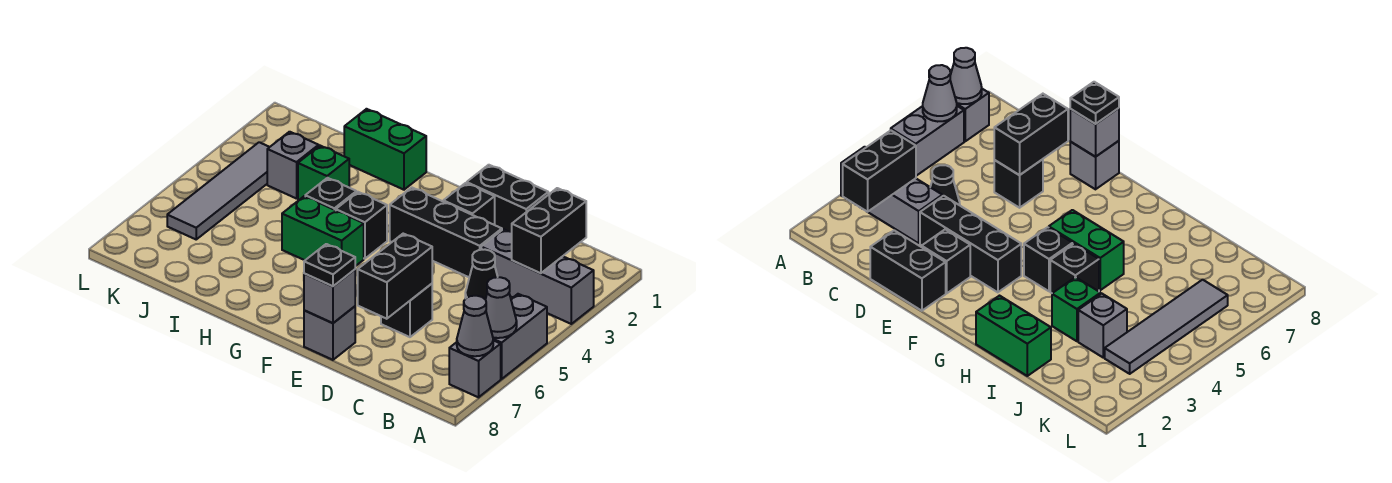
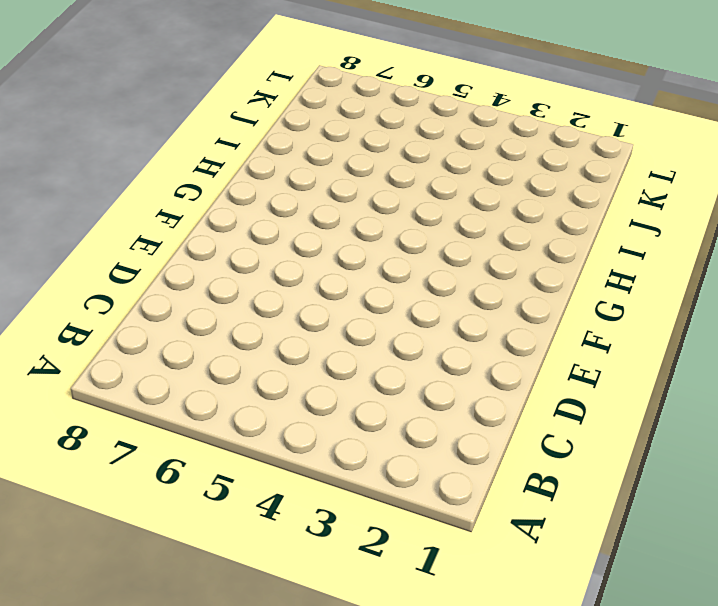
none -> grey 1x3 brick [481,229,594,324]
none -> grey 1x2 brick [493,294,547,379]
none -> grey 1x1 brick [449,340,501,397]

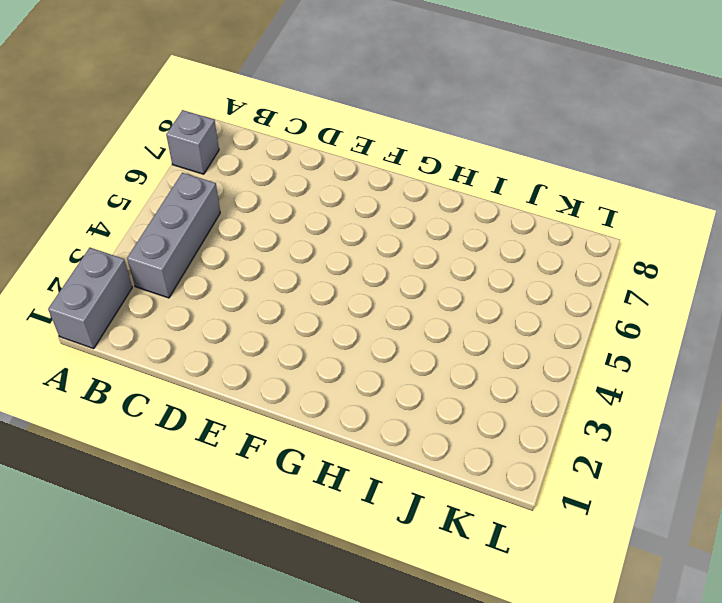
grey 1x2 brick [48,248,132,349] -> grey 1x2 brick moved to [493,294,547,379]
grey 1x3 brick [127,173,220,298] -> grey 1x3 brick turned to [481,229,594,324]
none -> black 1x1 cone [465,250,498,300]
none -> black 1x2 brick [467,165,548,232]
none -> black 1x3 brick [390,187,502,277]

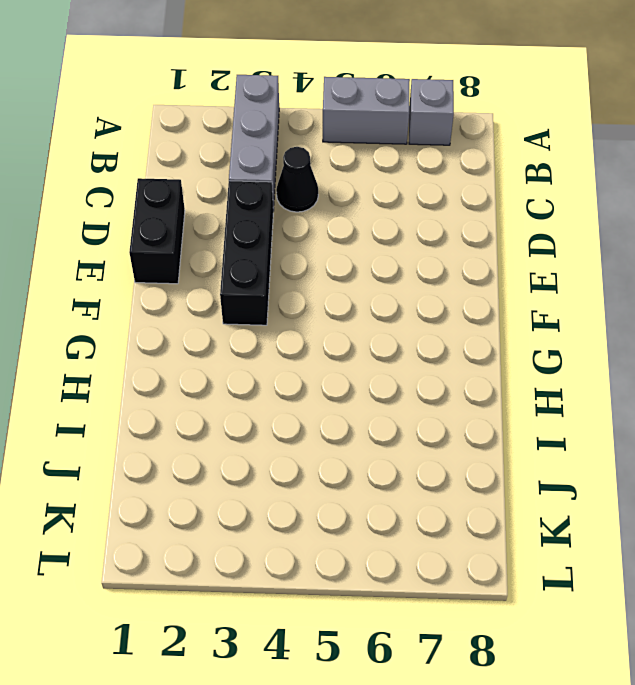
none -> black 1x1 brick [381,284,432,337]
none -> black 1x1 brick [443,183,495,225]
none -> grey 1x1 brick [304,306,355,360]

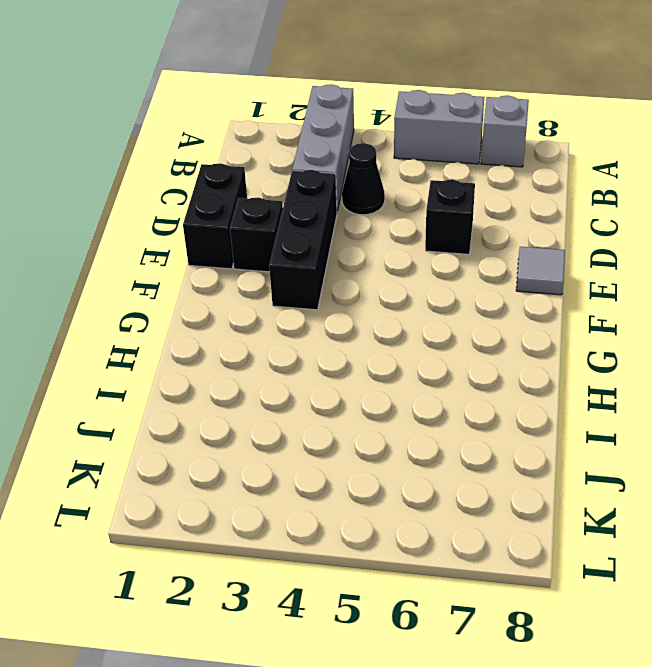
grey 1x1 tile [516,247,565,295] -> grey 1x1 brick [304,306,355,360]
none -> black 1x1 brick [336,192,387,259]
none -> green 1x2 brick [282,196,364,266]
none -> green 1x2 brick [344,109,426,190]

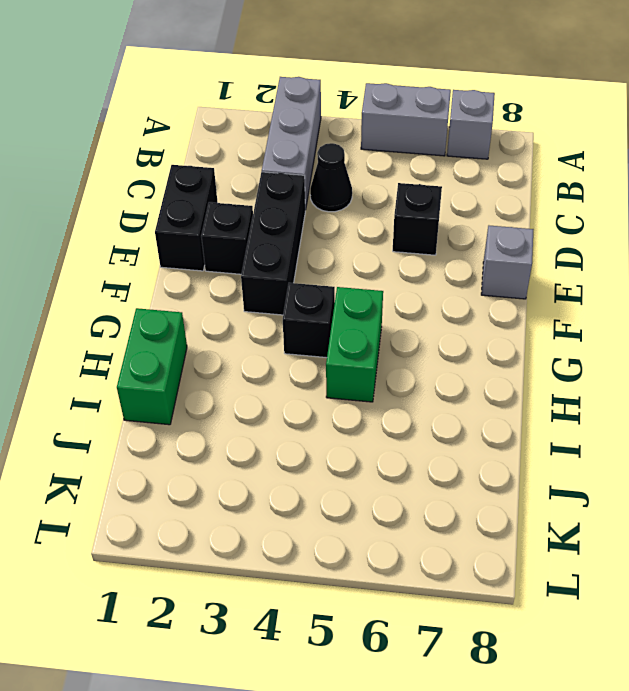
none -> black 1x1 brick [305,178,356,210]
none -> green 1x1 brick [298,146,349,200]
none -> grey 1x1 brick [267,132,319,199]

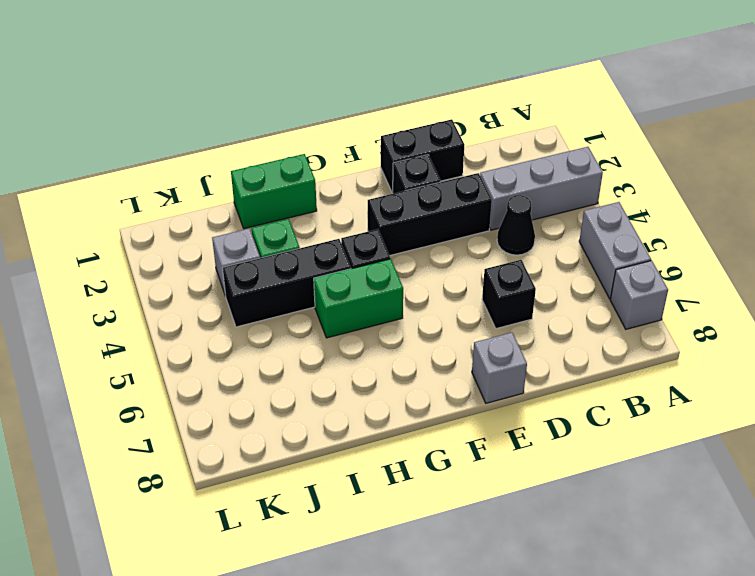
black 1x3 brick [223,239,351,327] -> black 1x1 brick [305,178,356,210]
none -> grey 1x4 tile [167,142,269,239]
none -> grey 1x1 cone [486,277,517,338]
none -> grey 1x1 cone [457,296,493,356]

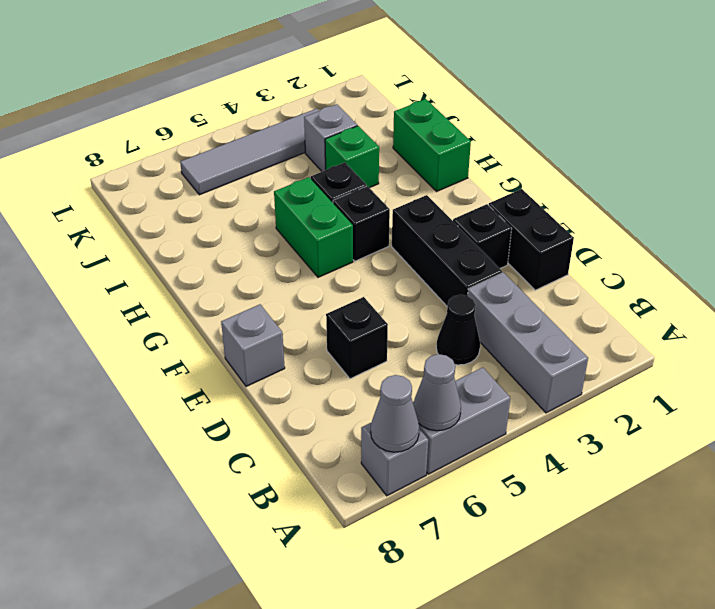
none -> black 1x2 brick [512,188,586,273]
none -> black 1x2 brick [358,234,432,319]
none -> grey 1x1 brick [304,270,355,323]

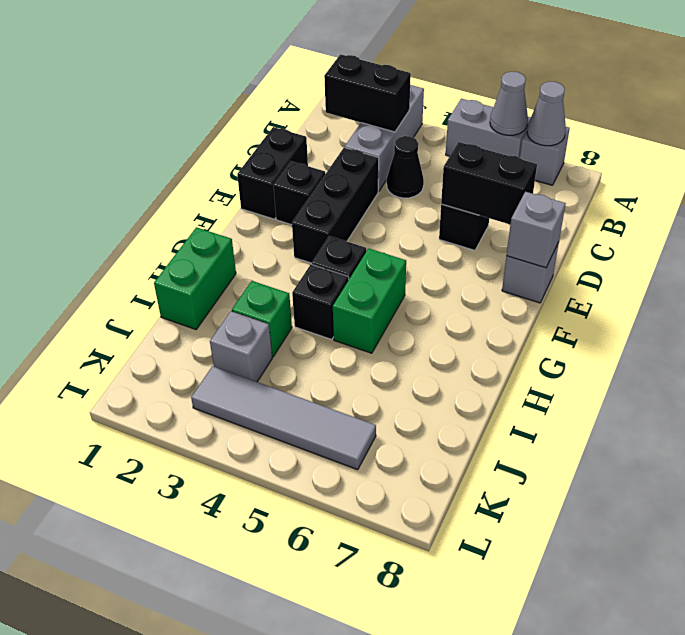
none -> black 1x1 plate [304,244,355,286]

